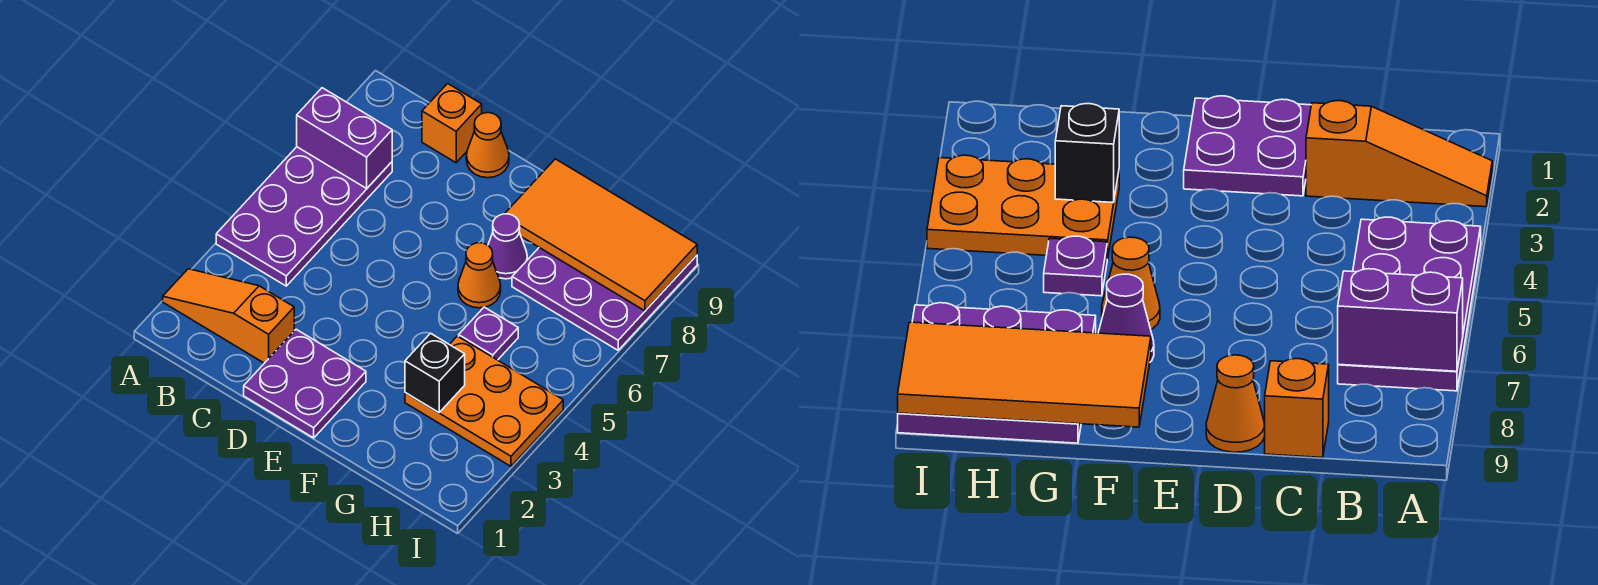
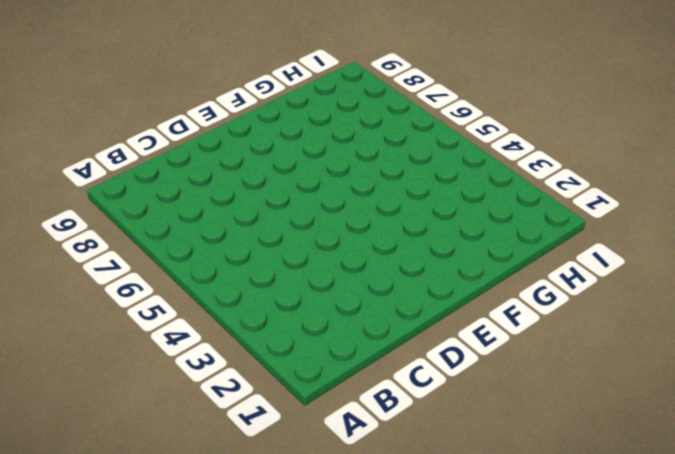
none -> orange 1x3 slope [163,269,294,363]
none -> purple 2x4 plate [216,147,392,286]
none -> orange 1x1 brick [422,84,482,163]

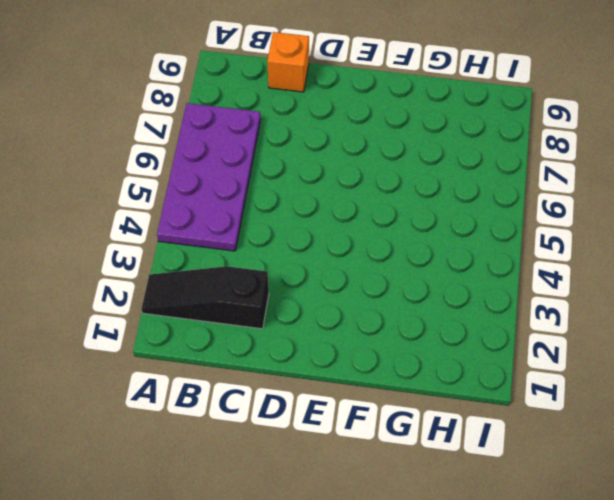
black 1x3 slope [141,266,269,329] -> orange 1x3 slope [163,269,294,363]
none -> purple 2x2 plate [244,329,366,438]
none -> orange 1x1 cone [466,113,509,178]
none -> orange 1x1 cone [458,243,501,308]

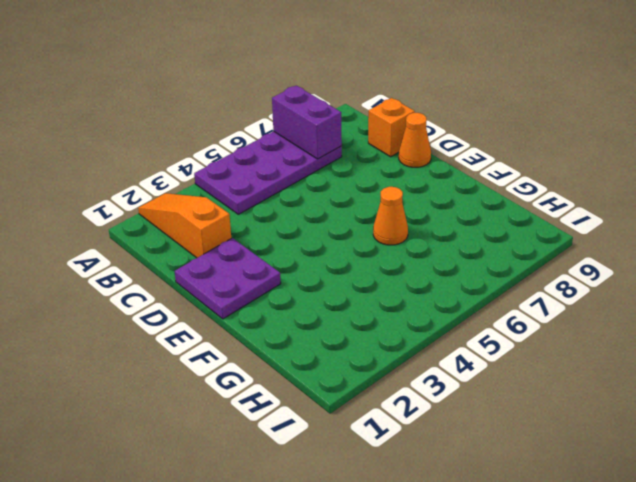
none -> purple 1x1 cone [488,214,527,279]
none -> orange 2x3 plate [405,336,563,466]
none -> purple 1x1 plate [459,307,518,360]

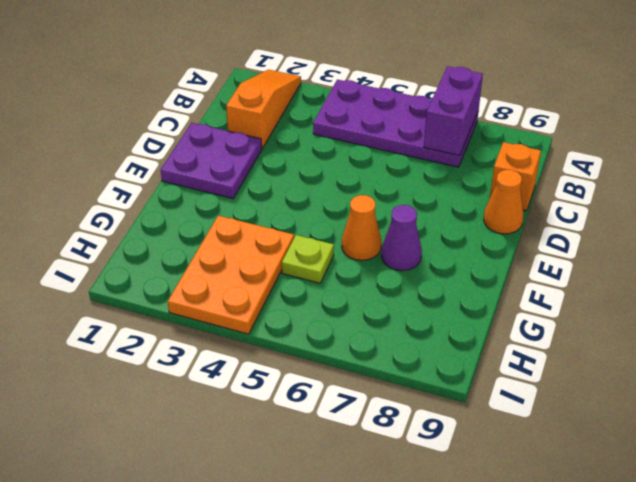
lime 1x1 plate [282,235,334,283] -> purple 1x1 plate [459,307,518,360]
none -> purple 3x3 plate [512,248,697,350]
none -> orange 2x4 tile [505,159,697,311]
none -> black 1x1 brick [405,333,465,413]

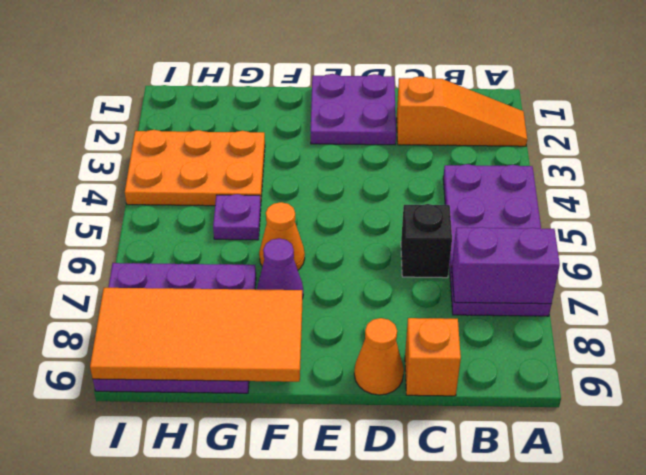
black 1x1 brick [401,204,452,278] -> black 1x1 brick moved to [405,333,465,413]

